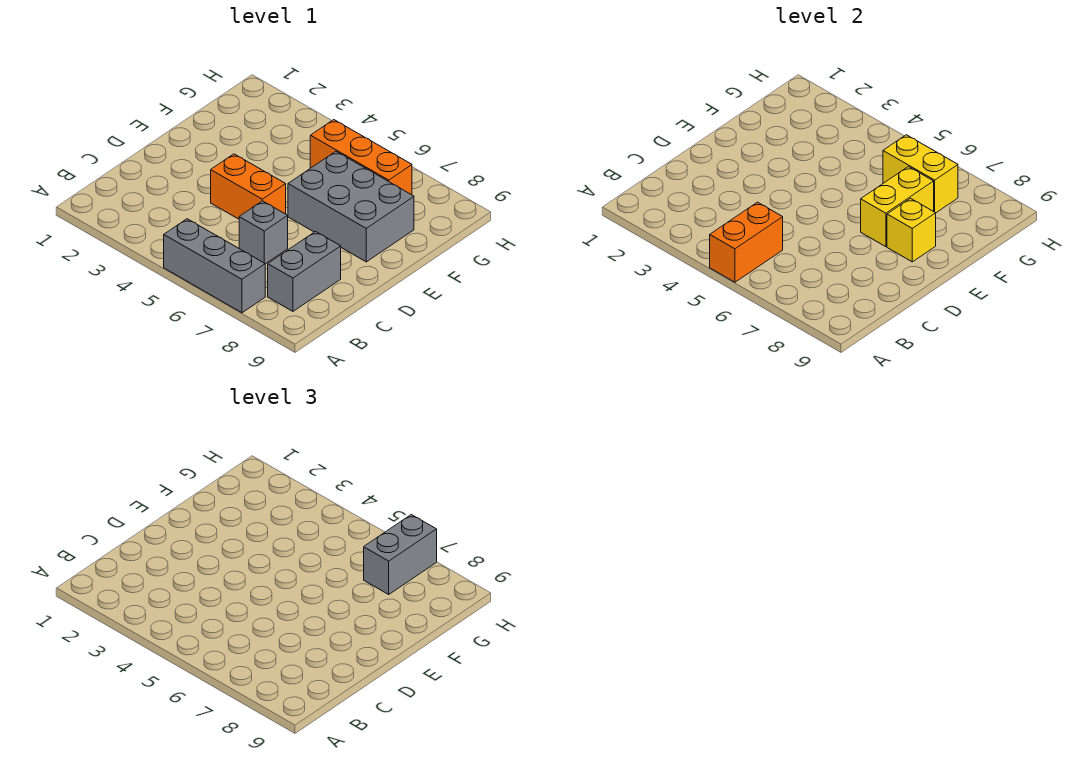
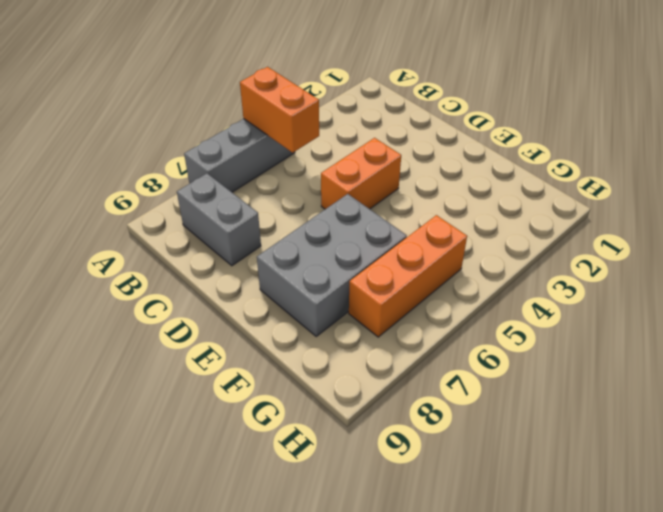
none -> grey 1x1 brick [239,201,288,264]
none -> yellow 1x2 brick [861,167,934,247]

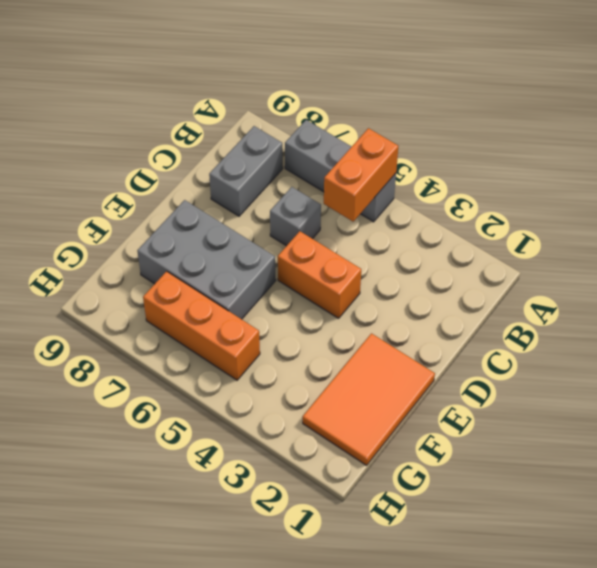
orange 2x3 tile [303,333,435,465] -> none
none -> yellow 1x2 brick [861,167,934,247]
none -> yellow 1x1 brick [887,198,936,262]

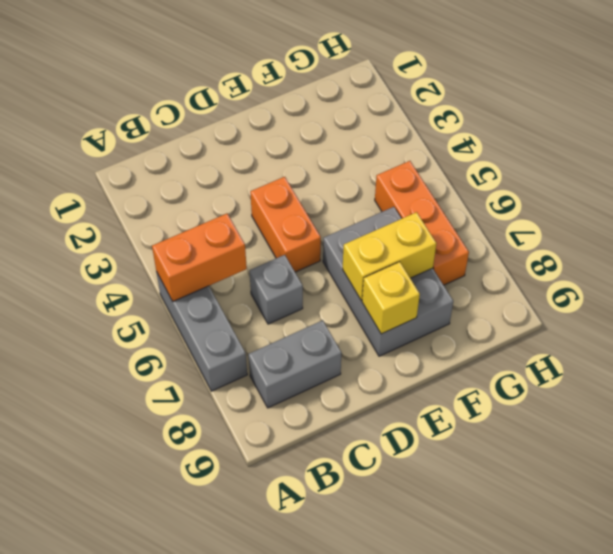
none -> yellow 1x2 brick [883,135,958,213]
none -> grey 1x2 brick [364,515,437,594]

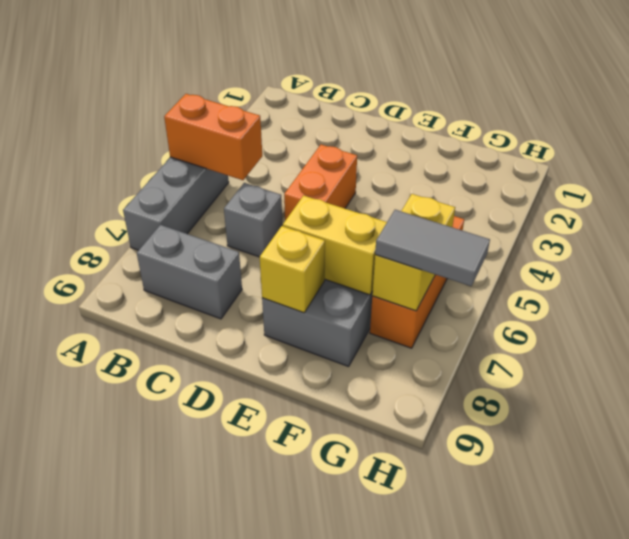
grey 1x2 tile [375,210,490,286] -> grey 1x2 brick [364,515,437,594]

